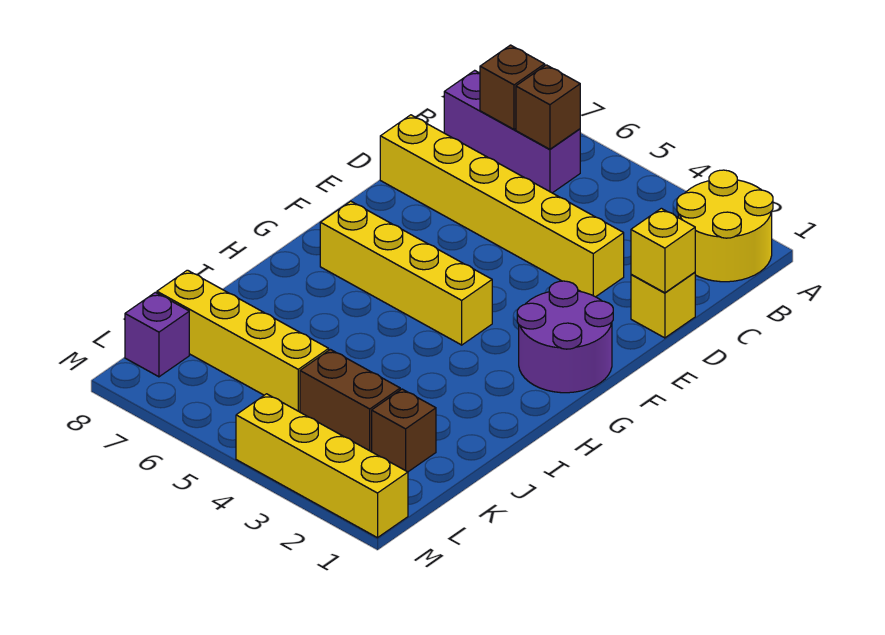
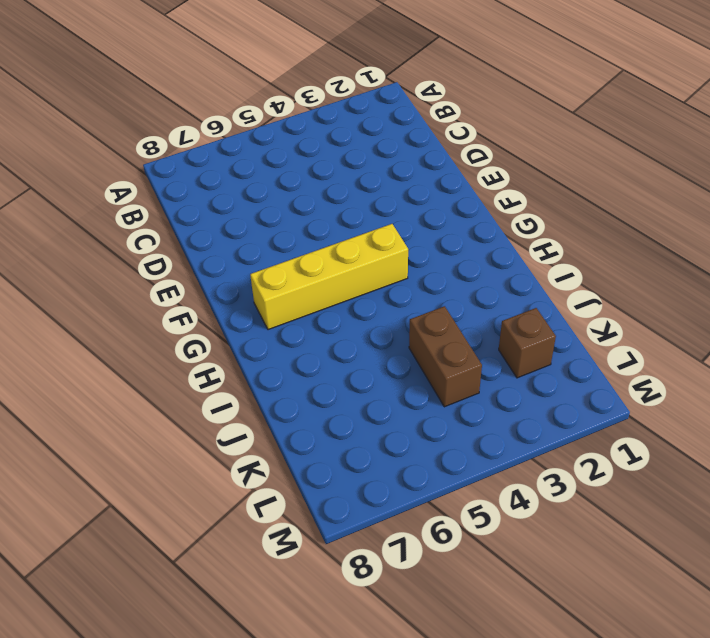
brown 1x2 brick [409,306,482,407] -> brown 1x2 brick turned to [300,350,400,452]
none -> yellow 2x2 round brick [677,170,773,282]
none -> purple 1x3 brick [444,70,580,193]
none -> yellow 1x1 brick [631,272,695,338]

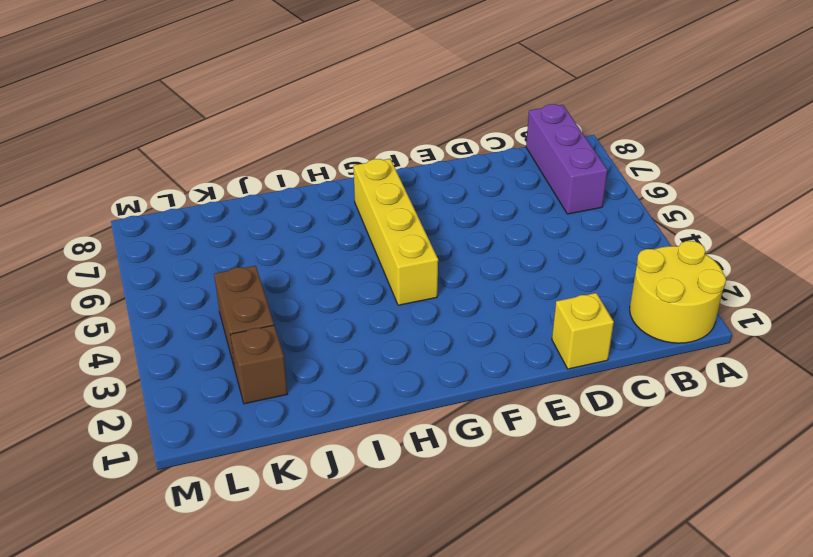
none -> yellow 1x6 brick [380,115,624,297]
none -> purple 2x2 round brick [517,281,613,393]
none -> yellow 1x4 brick [157,270,329,412]

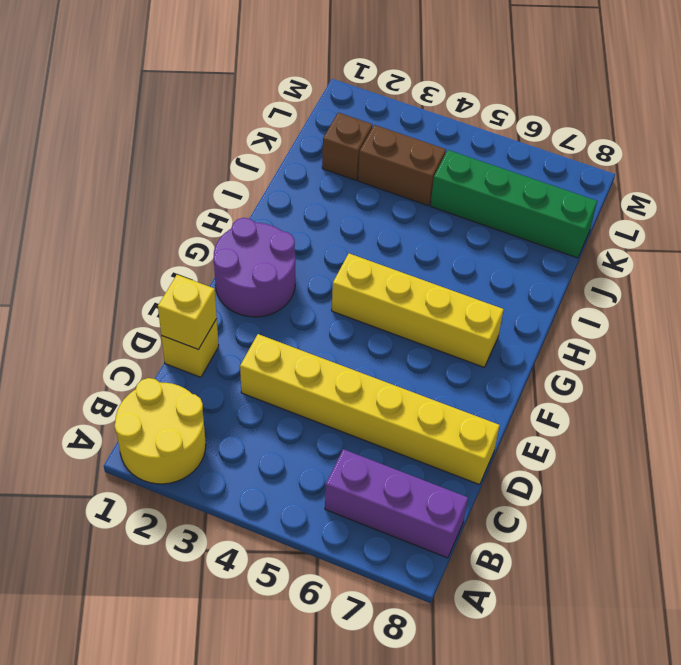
green 1x4 brick [431,150,597,258] -> yellow 1x4 brick [157,270,329,412]
none -> purple 1x1 brick [125,292,189,377]
none -> yellow 1x4 brick [236,394,408,538]
none -> brown 1x1 brick [516,65,580,149]

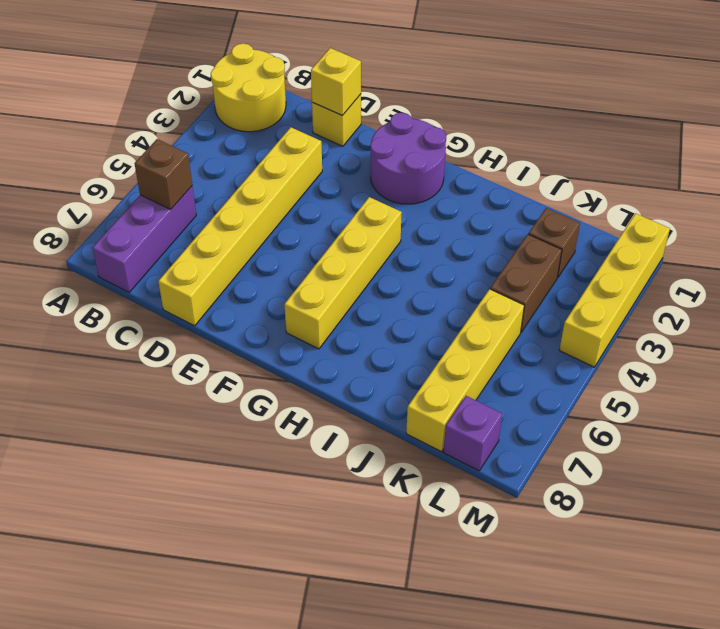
none -> brown 1x1 brick [480,45,545,129]

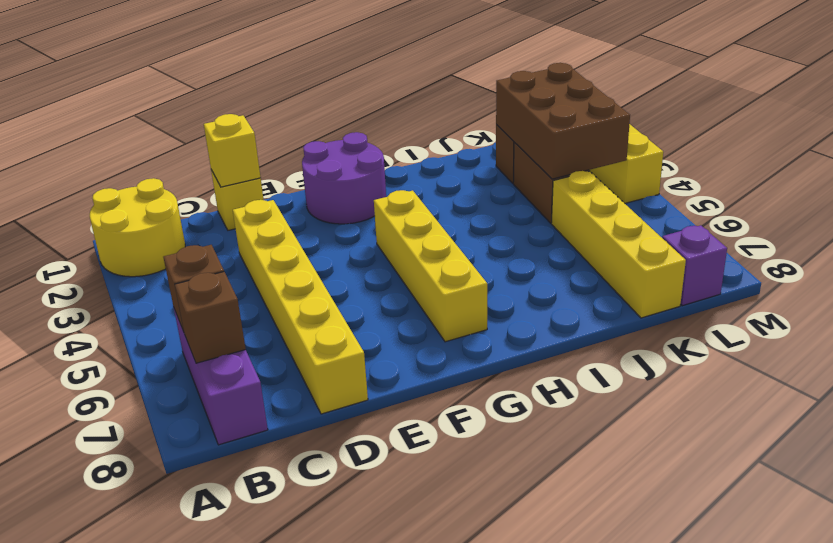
brown 2x3 brick [496,63,630,179] -> none

